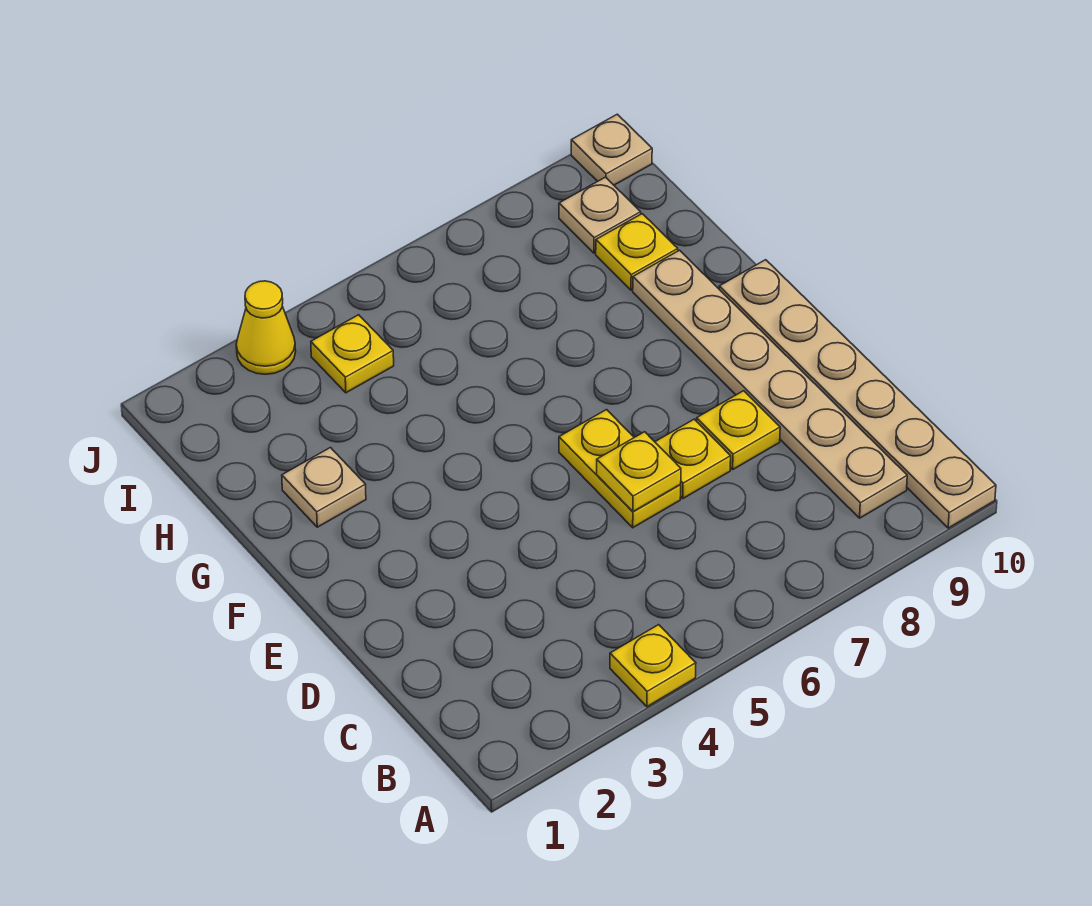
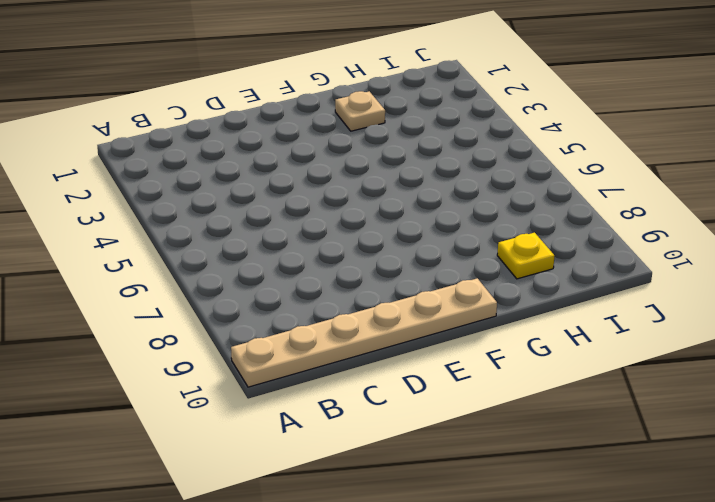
none -> yellow 1x1 plate [610,625,696,707]
none -> tan 1x6 plate [633,250,907,518]
none -> yellow 1x2 plate [559,410,681,528]

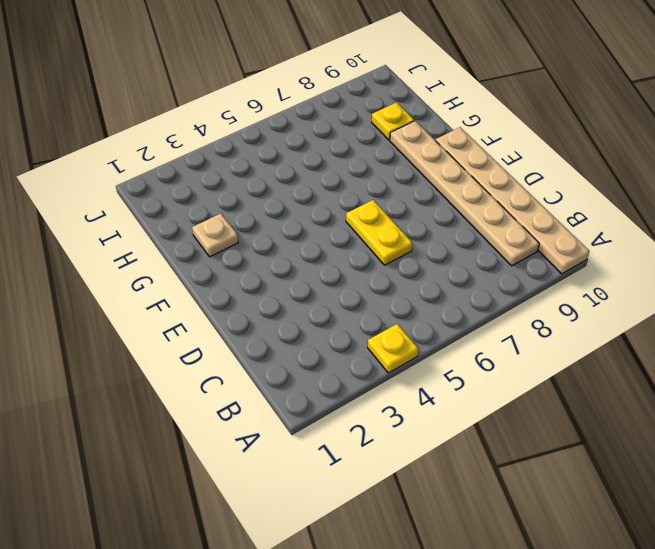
none -> yellow 1x1 plate [655,419,731,499]
none -> yellow 1x1 plate [697,391,780,469]
none -> yellow 1x1 plate [311,315,394,393]

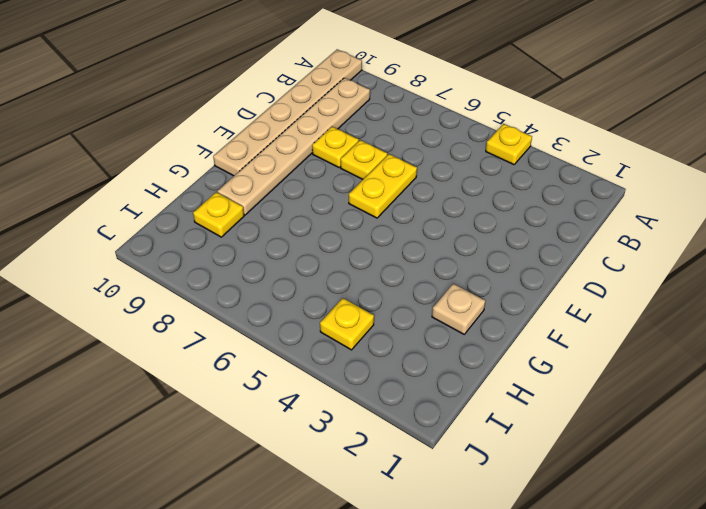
none -> tan 1x1 plate [559,177,641,253]
none -> yellow 1x1 cone [236,281,296,374]
none -> tan 1x1 plate [571,114,652,185]

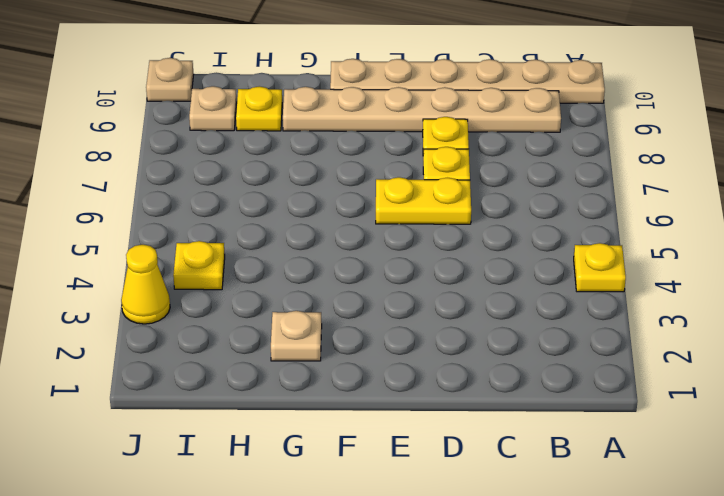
none -> yellow 1x1 plate [597,432,681,512]

